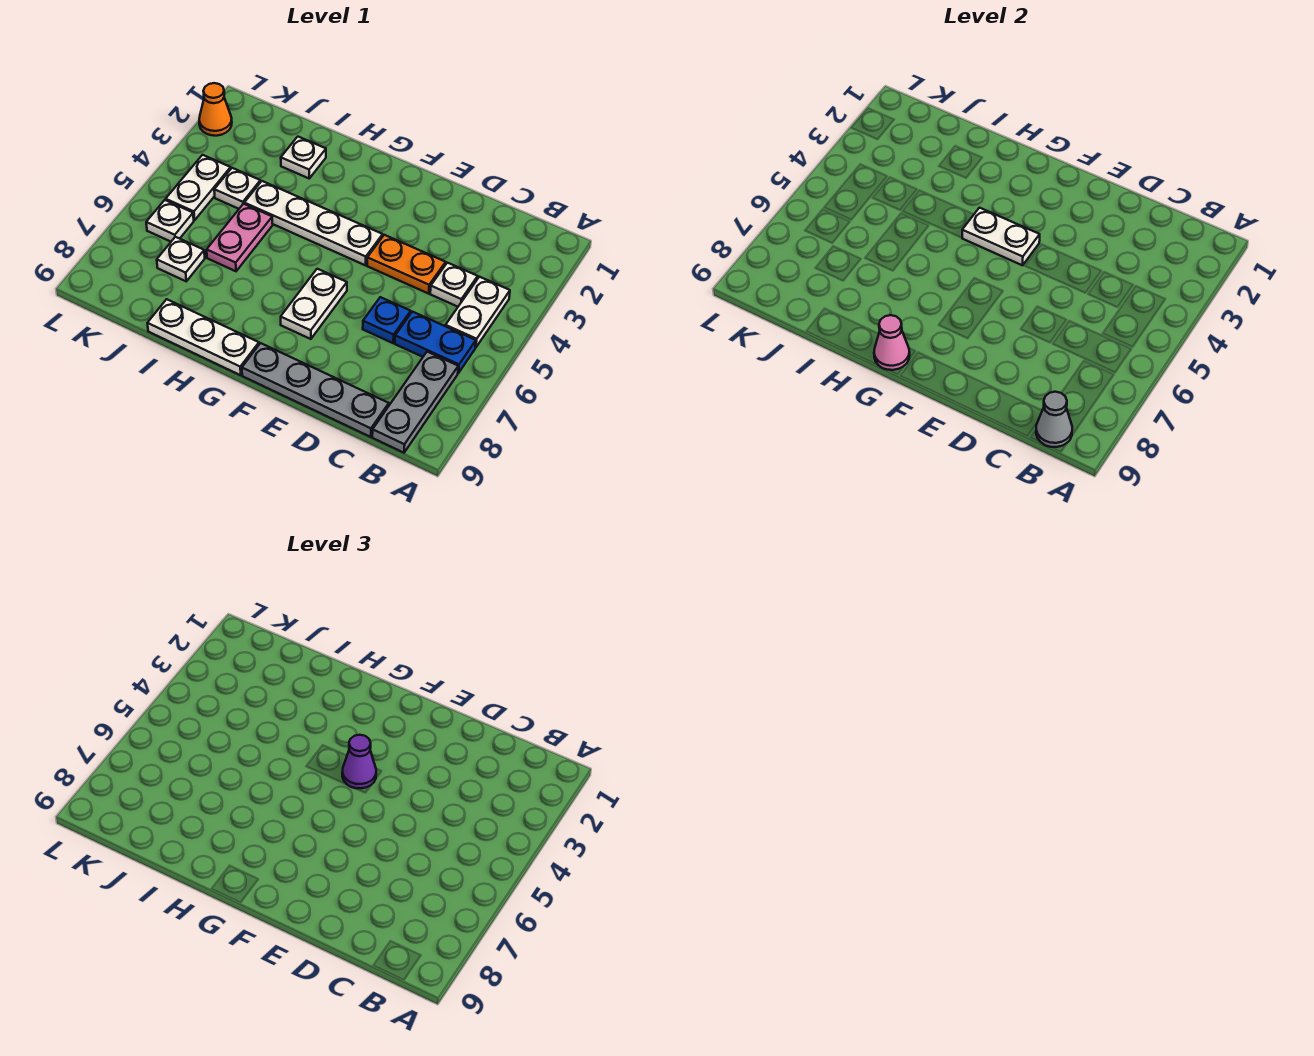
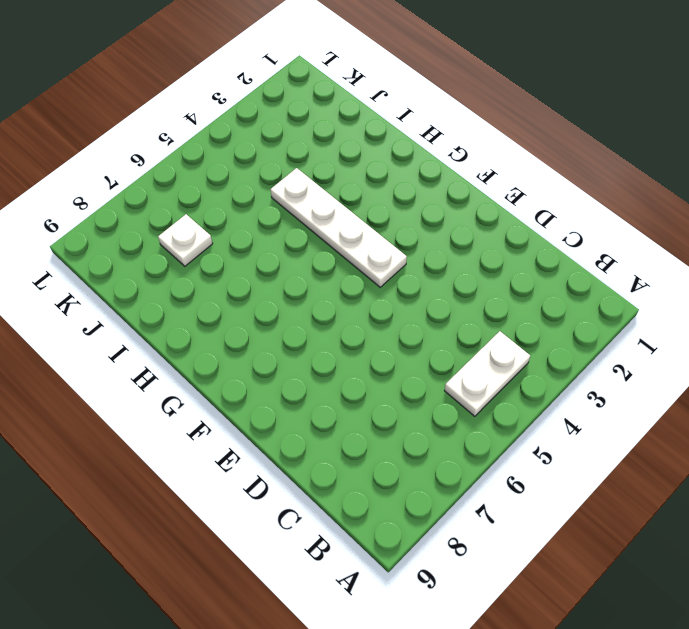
none -> blue 1x2 plate [395,312,476,373]
none -> grey 1x3 plate [372,352,458,453]
none -> white 1x1 plate [430,263,478,307]

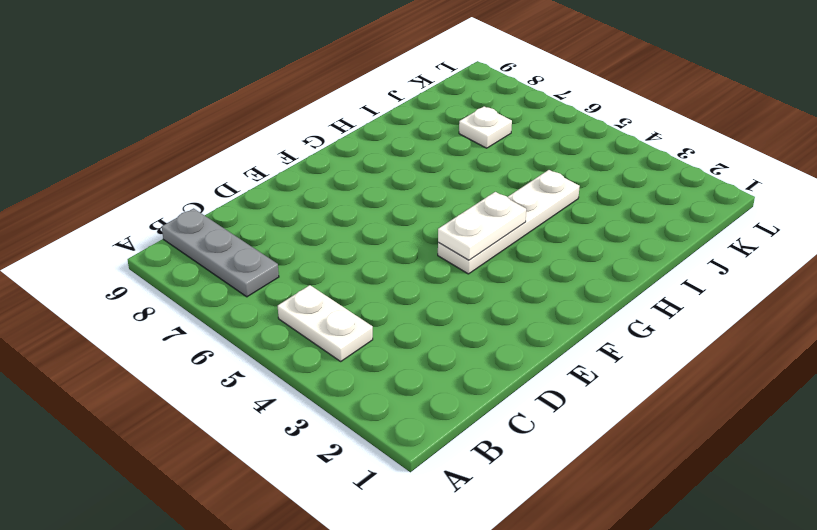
none -> blue 1x2 plate [395,312,476,373]
none -> white 1x1 plate [430,263,478,307]
none -> grey 1x4 plate [242,343,389,437]

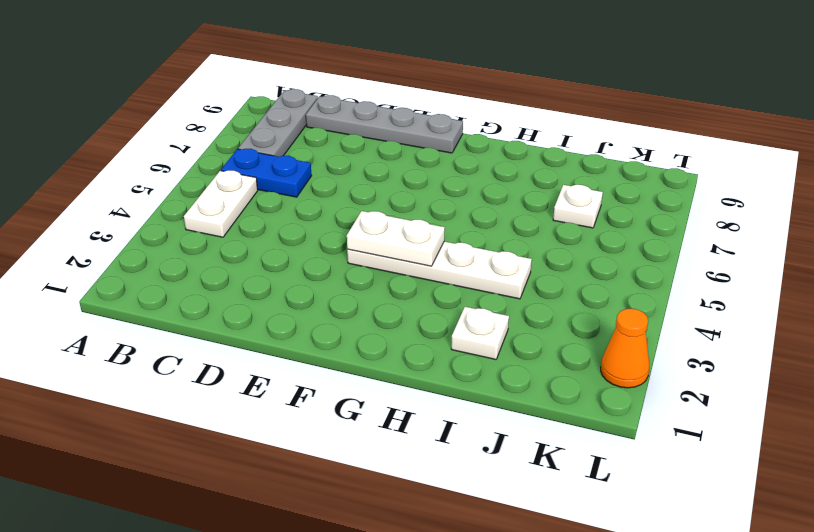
none -> white 1x1 plate [430,263,478,307]
none -> orange 1x2 plate [367,235,446,294]
none -> blue 1x1 plate [363,297,411,343]

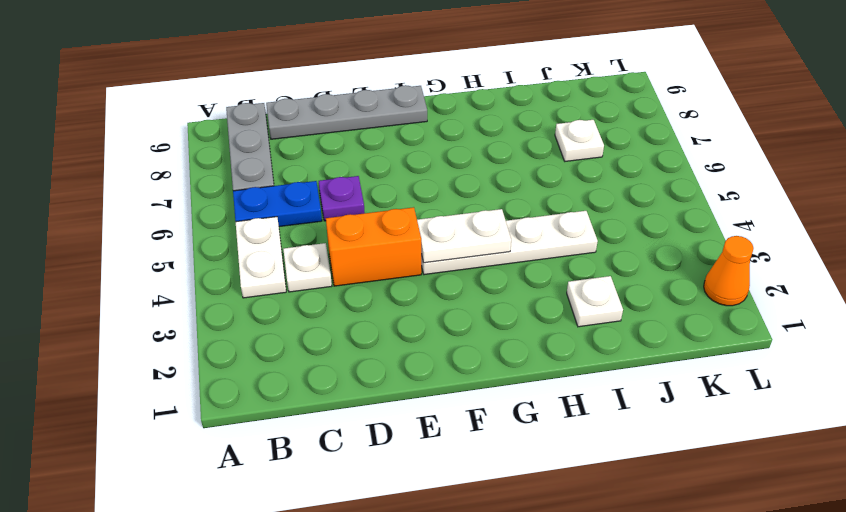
orange 1x2 brick [326,207,421,286] -> orange 1x2 plate [367,235,446,294]
purple 1x1 plate [319,176,365,221] -> blue 1x1 plate [363,297,411,343]
none -> white 1x2 plate [281,269,347,339]
none -> white 1x3 plate [147,299,259,375]
none -> pink 1x2 plate [207,204,273,271]

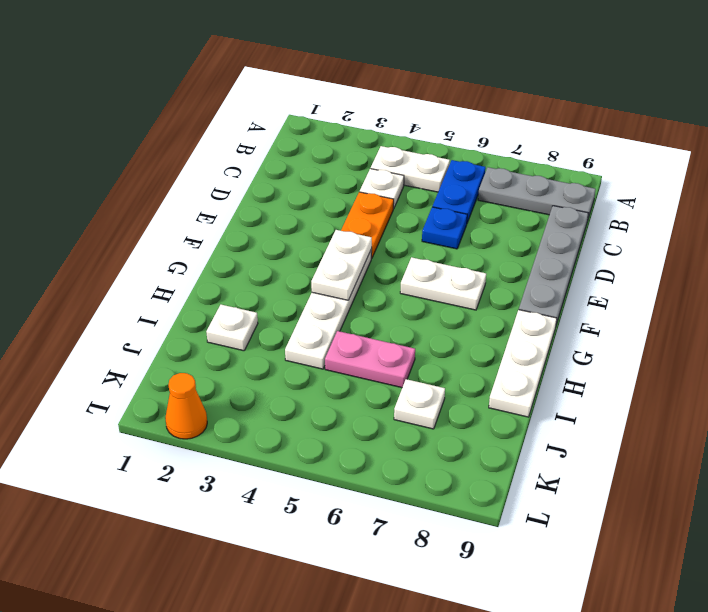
none -> white 1x1 plate [214,168,260,209]
none -> white 1x2 plate [166,155,231,220]
none -> white 1x1 plate [146,200,194,242]

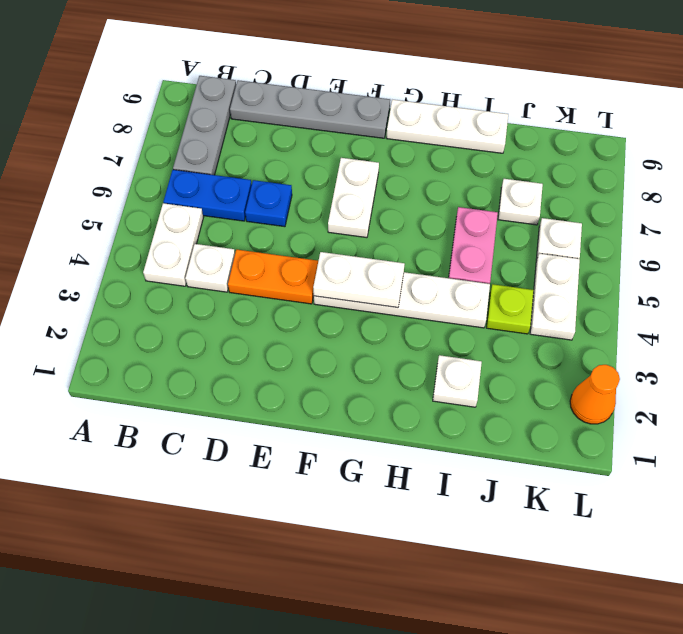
lime 1x1 plate [486,284,534,334] -> white 1x1 plate [214,168,260,209]
none -> grey 1x1 cone [1036,392,1072,447]
none -> pink 1x1 cone [874,315,910,370]
none -> purple 1x1 cone [342,735,376,788]

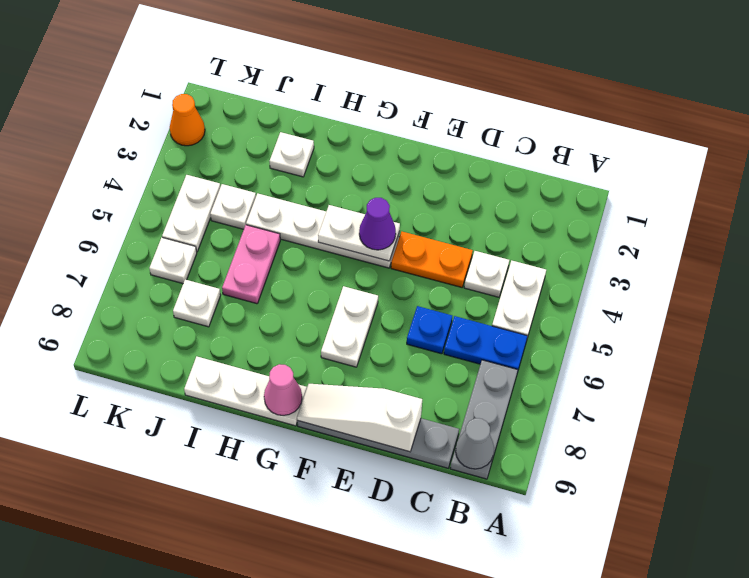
white 1x3 slope [297,384,422,452] -> none

